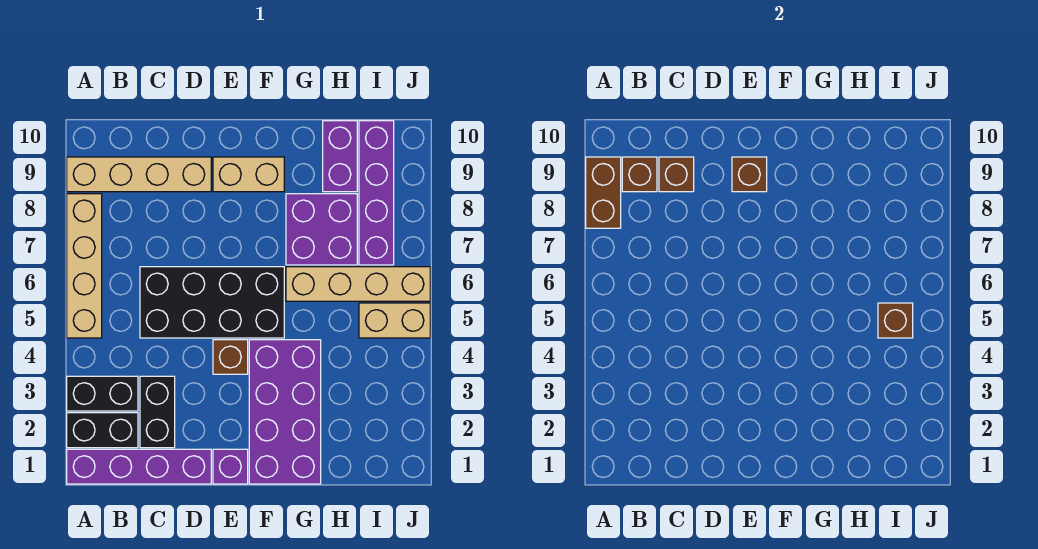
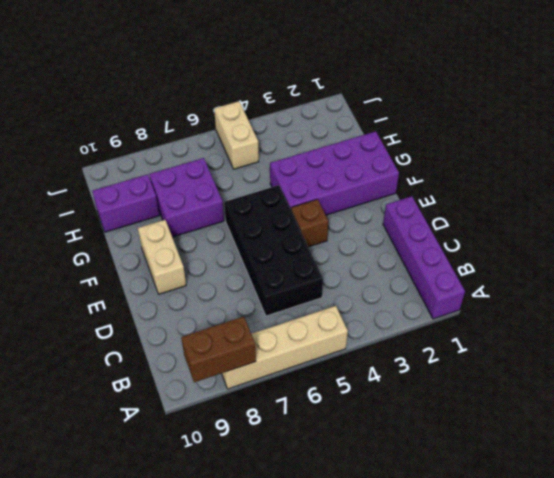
none -> black 1x2 brick [67,413,138,448]
none -> black 1x2 brick [67,376,138,411]
none -> tan 1x4 brick [67,157,211,192]

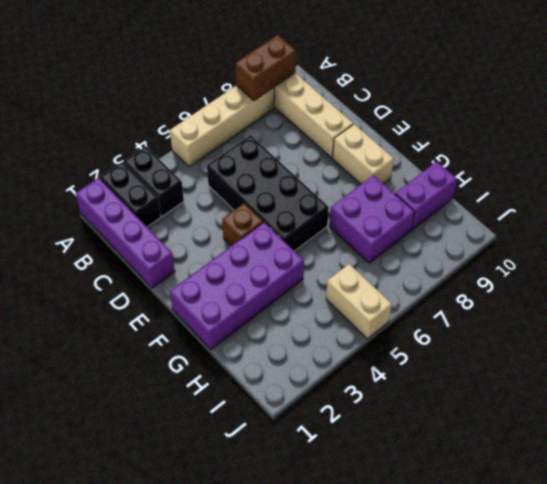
none -> black 1x2 brick [140,376,175,448]
none -> purple 1x1 brick [213,449,248,484]
none -> tan 1x4 brick [286,267,430,301]

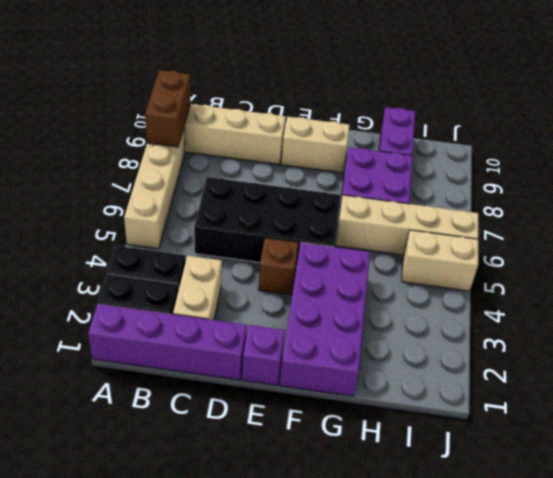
tan 1x2 brick [173,256,222,320] -> black 1x2 brick [140,376,175,448]
none -> purple 1x4 brick [359,121,394,265]
none -> brown 1x1 brick [622,157,657,192]
none -> brown 1x1 brick [659,157,694,192]

